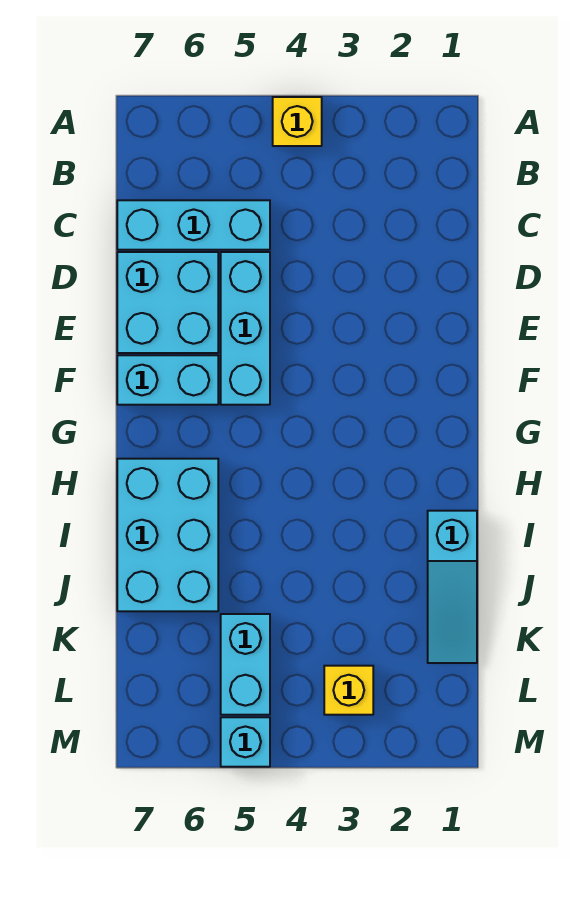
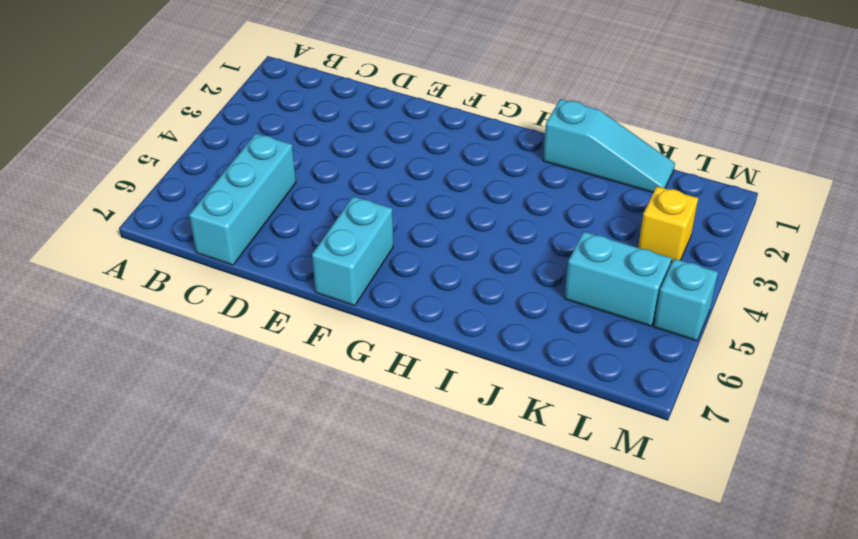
none -> yellow 1x1 brick [273,97,322,146]
none -> cyan 1x3 brick [221,252,270,405]

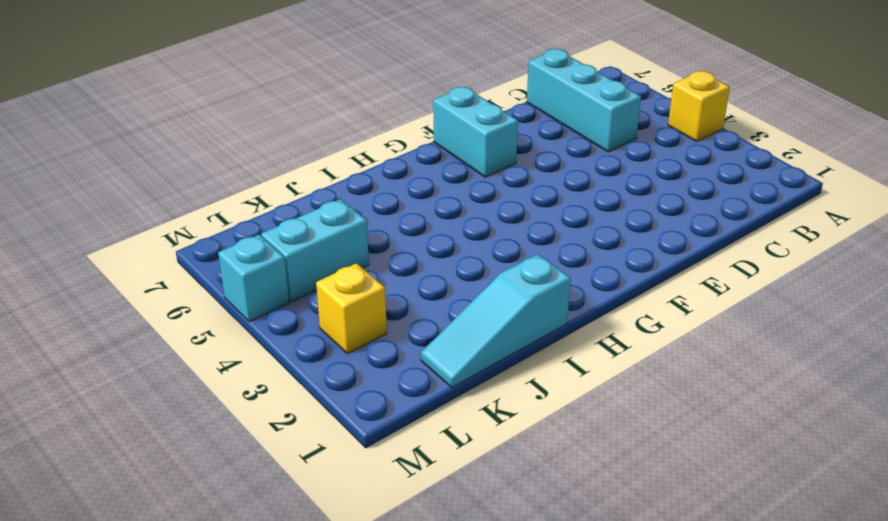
none -> cyan 1x3 brick [221,252,270,405]
none -> cyan 2x2 brick [117,252,218,353]

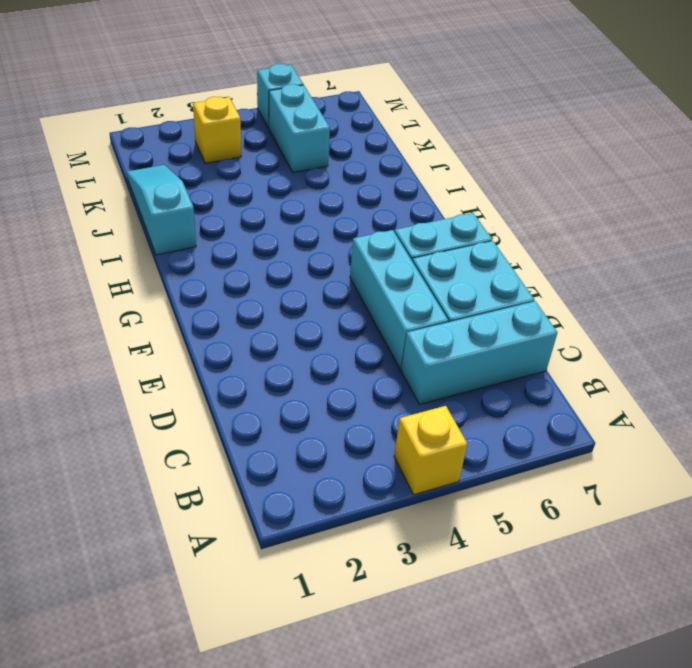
none -> cyan 2x3 brick [117,459,218,611]

